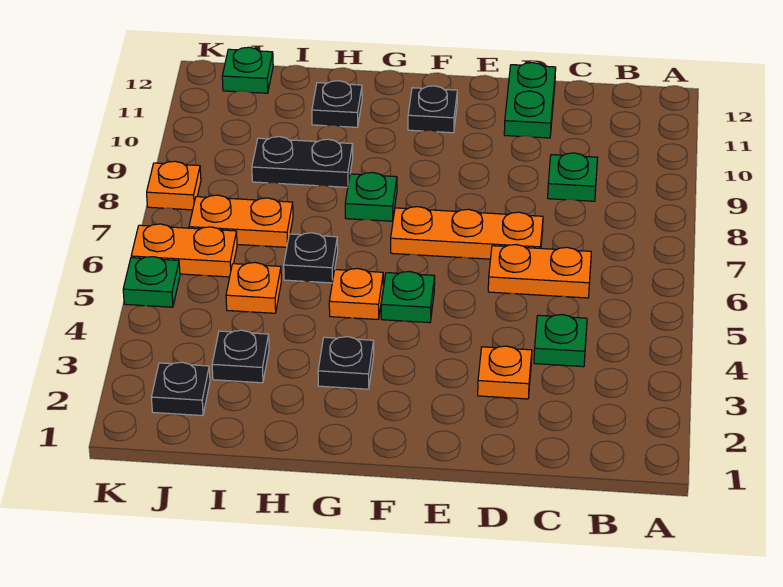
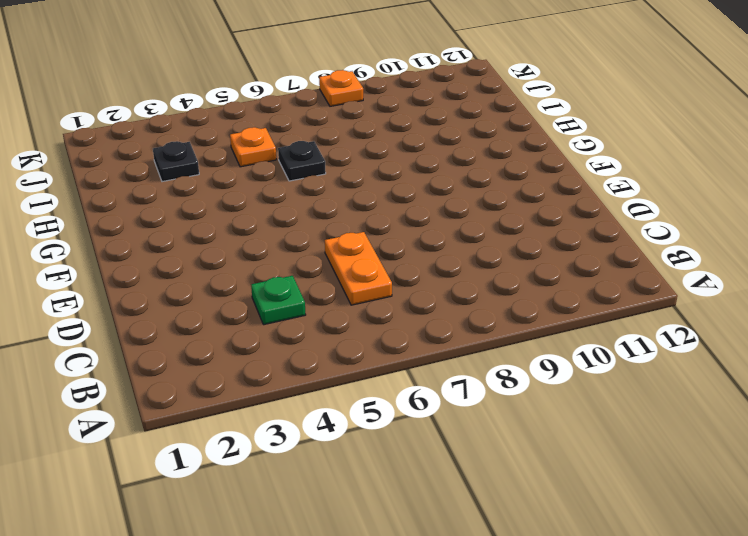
none -> green 1x1 plate [548,153,598,201]
none -> orange 1x1 plate [478,346,532,399]
none -> orange 1x3 plate [391,207,543,259]

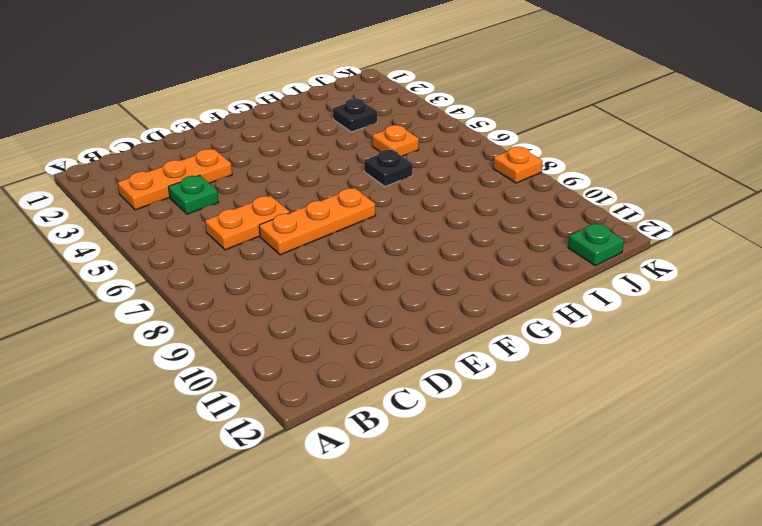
orange 1x3 plate [118,149,232,210] -> orange 1x1 plate [478,346,532,399]
none -> green 1x1 plate [548,153,598,201]
none -> green 1x2 plate [504,63,556,138]
none -> green 1x1 plate [381,271,435,323]

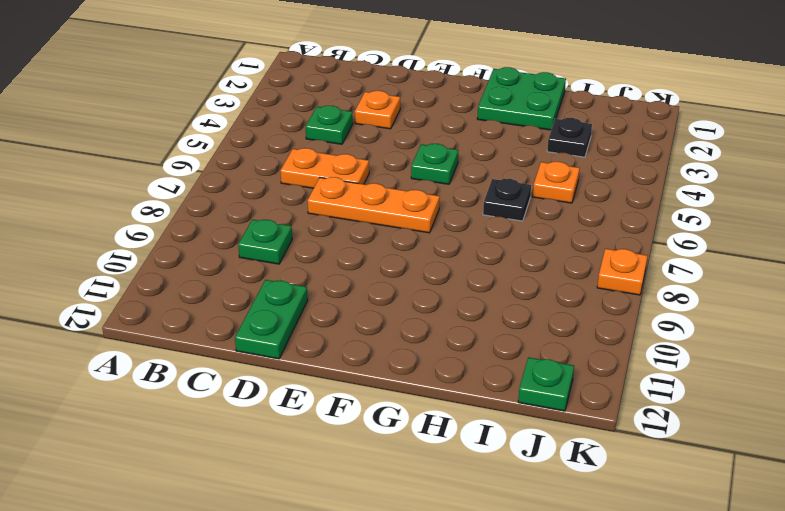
green 2x2 plate [477,67,566,130] -> none
none -> black 1x1 plate [408,86,457,133]
none -> black 1x1 plate [318,337,374,389]
none -> orange 1x1 plate [329,268,383,319]

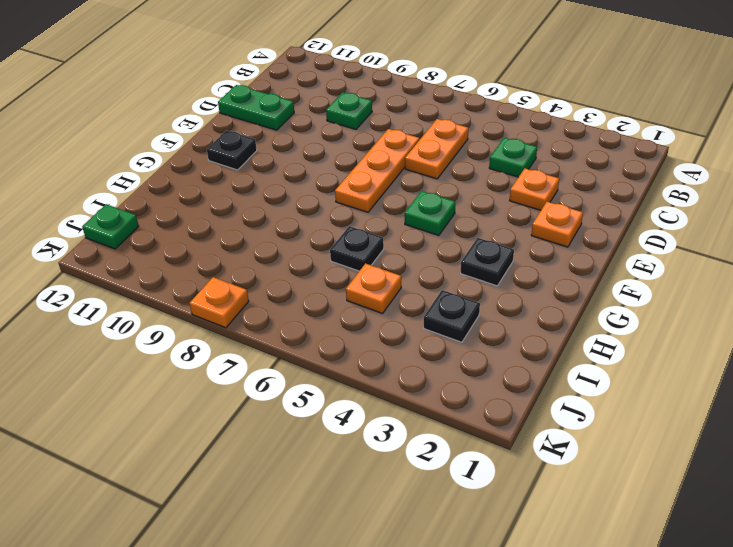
orange 1x1 plate [531,202,583,247] -> orange 1x1 plate moved to [329,268,383,319]
none -> green 1x1 plate [345,173,397,221]
none -> black 1x2 plate [252,137,353,187]
none -> black 1x1 plate [312,81,362,127]

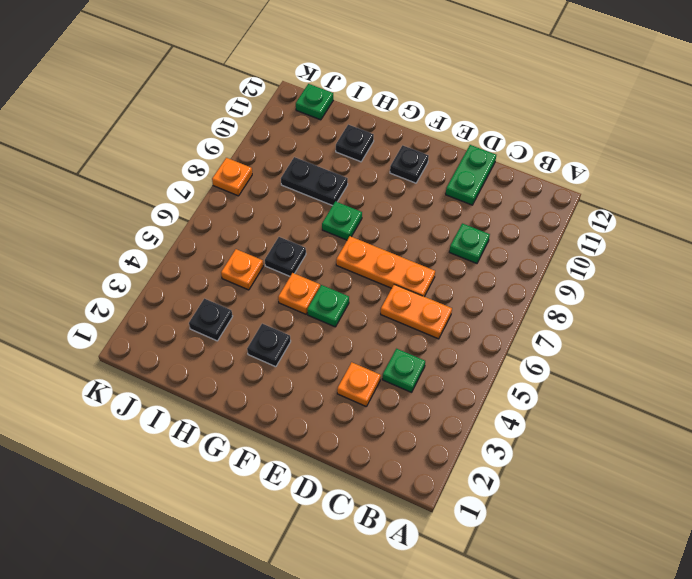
none -> orange 1x2 plate [189,195,293,247]
none -> black 1x1 plate [151,362,210,416]
none -> orange 1x2 plate [131,224,237,277]

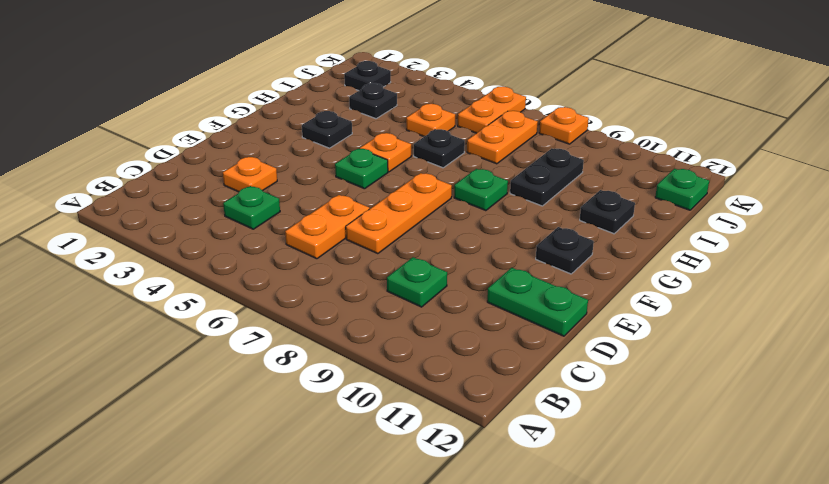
none -> green 1x1 plate [123,257,180,307]

